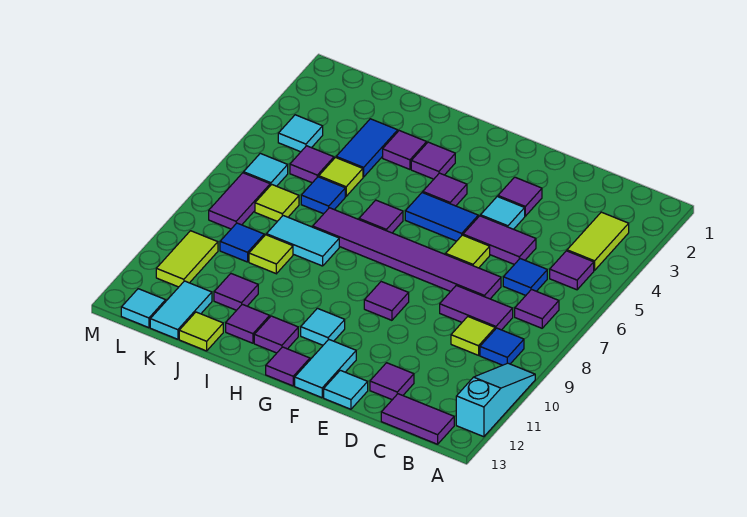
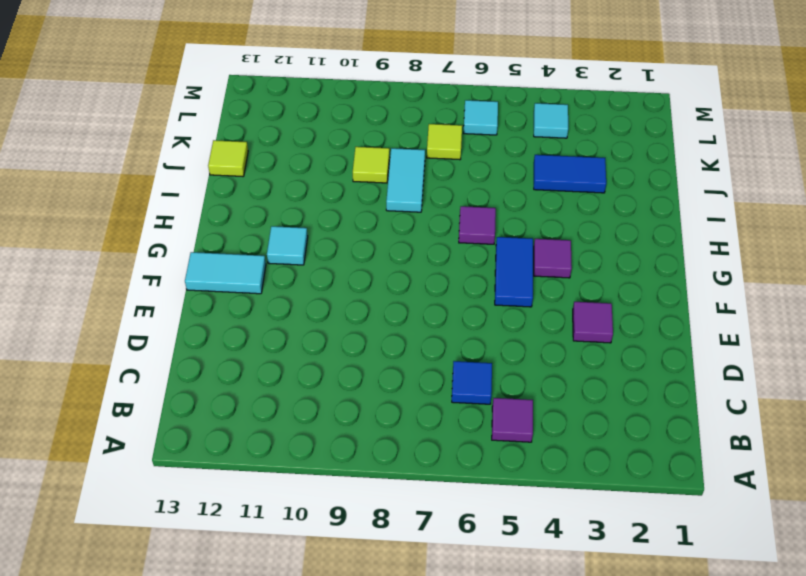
none -> cyan 1x3 slope [456,363,535,437]
none -> lime 1x2 tile [567,212,629,270]
none -> purple 1x1 tile [515,290,559,328]
none -> blue 1x1 tile [480,328,524,365]

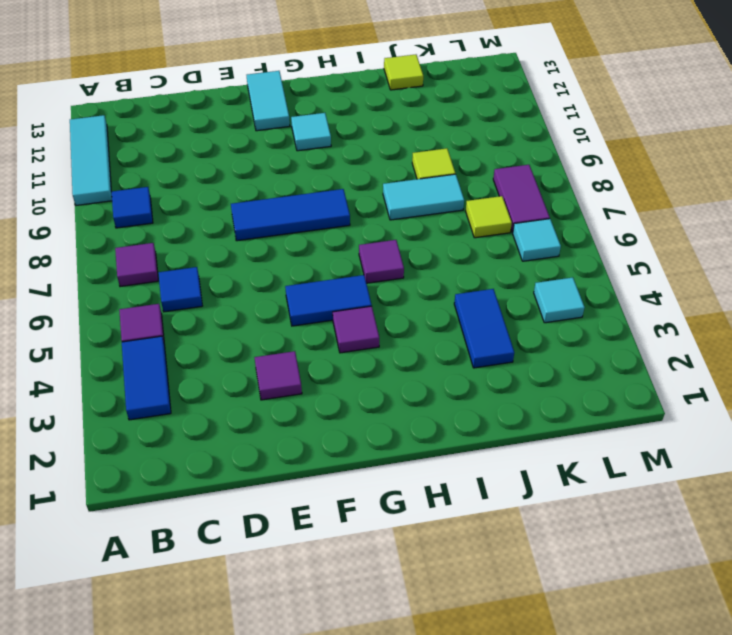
cyan 1x3 tile [70,115,112,205] -> cyan 1x3 slope [456,363,535,437]
blue 1x2 tile [122,336,171,420] -> lime 1x2 tile [567,212,629,270]
blue 1x3 tile [231,189,350,241] -> none
none -> purple 1x2 tile [381,394,454,444]
none -> purple 1x2 tile [440,285,513,330]
none -> lime 1x1 tile [451,317,495,355]
none -> purple 1x2 tile [463,216,536,264]

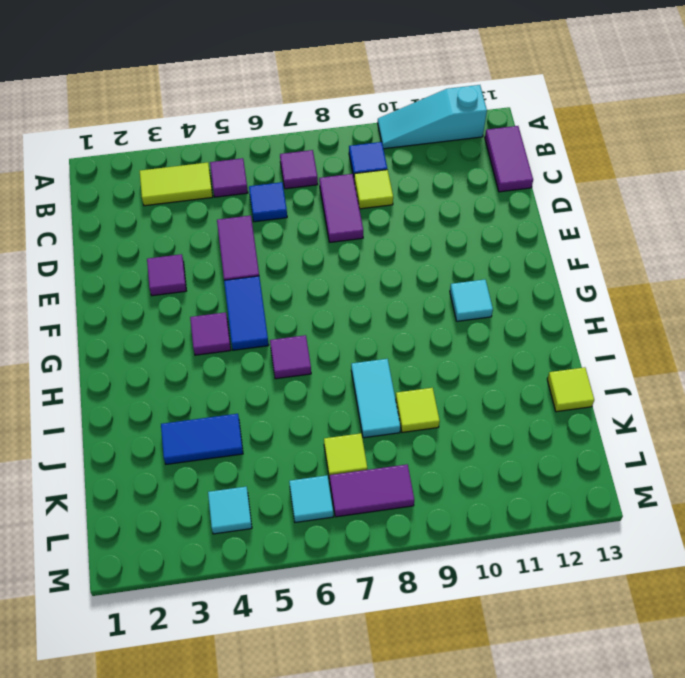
none -> purple 1x6 tile [313,208,501,299]
none -> purple 1x1 tile [370,363,414,400]
none -> cyan 1x1 tile [481,197,525,229]
none -> lime 1x1 tile [446,235,490,268]

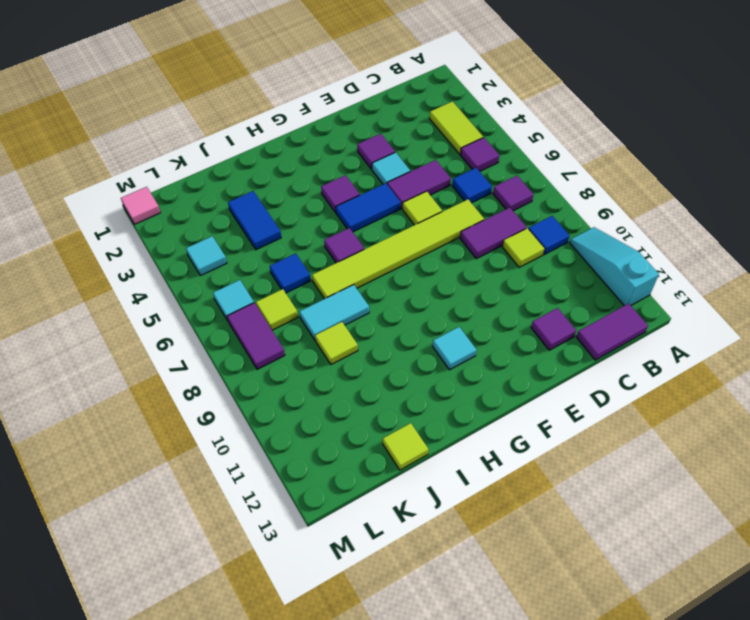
lime 1x6 tile [312,199,484,299] -> purple 1x6 tile [313,208,501,299]
pink 1x1 tile [121,187,161,224] -> none
none -> cyan 1x1 tile [324,370,368,409]
none -> purple 1x1 tile [364,282,409,320]
none -> cyan 1x2 tile [295,340,356,398]
none -> purple 1x1 tile [266,347,310,386]

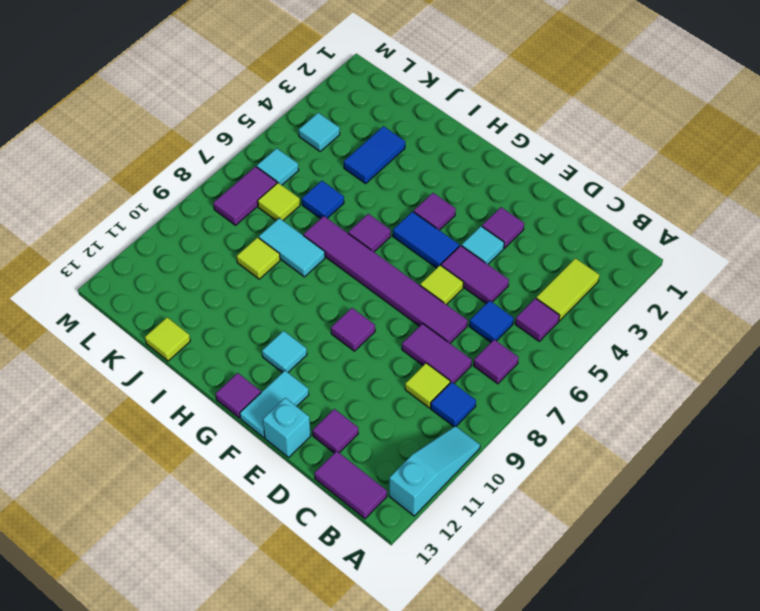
cyan 1x1 brick [263,398,311,457] -> cyan 1x1 tile [324,370,368,409]
none -> purple 1x1 tile [411,142,455,179]
none -> purple 1x1 tile [254,316,298,353]
none -> purple 1x1 tile [383,131,427,169]
none -> purple 1x1 tile [226,304,270,343]

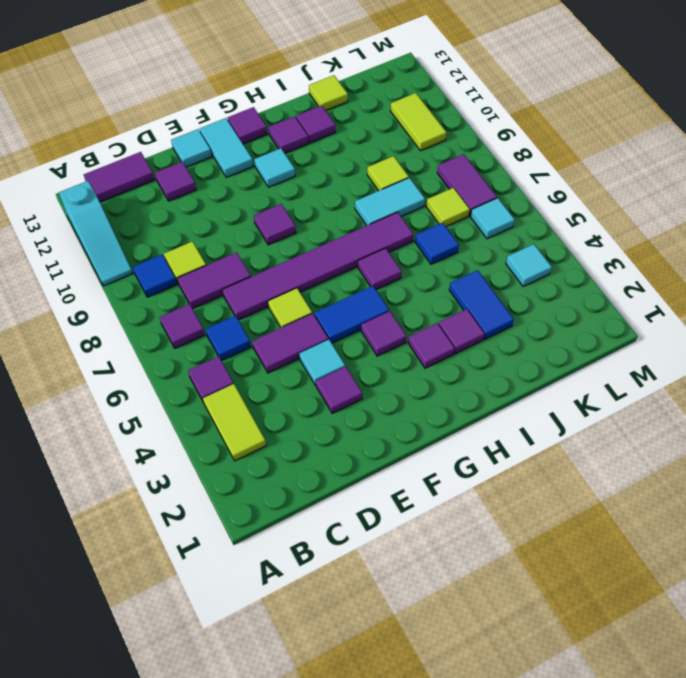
none -> lime 1x1 tile [319,158,363,196]
none -> purple 1x1 tile [214,274,258,310]
none -> purple 1x1 tile [290,146,334,183]
none -> blue 1x1 tile [220,223,264,262]

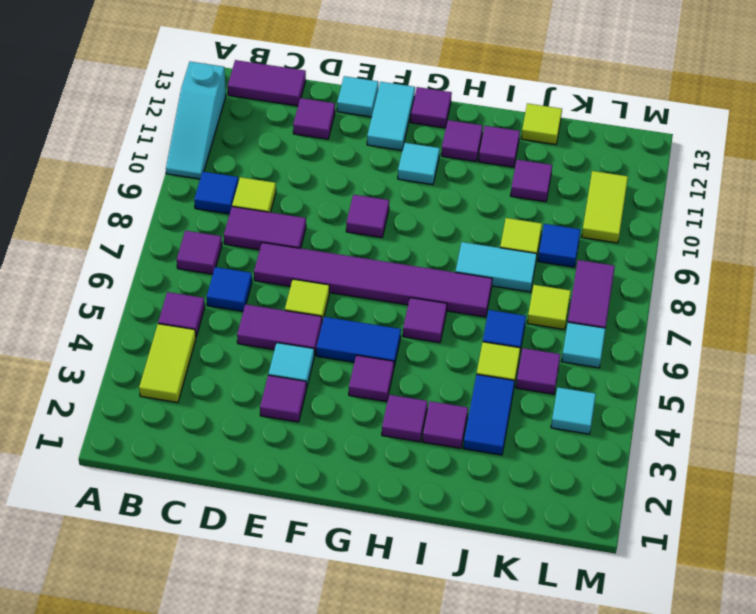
none -> cyan 1x2 tile [150,281,212,339]
none -> cyan 1x1 tile [121,289,166,328]

